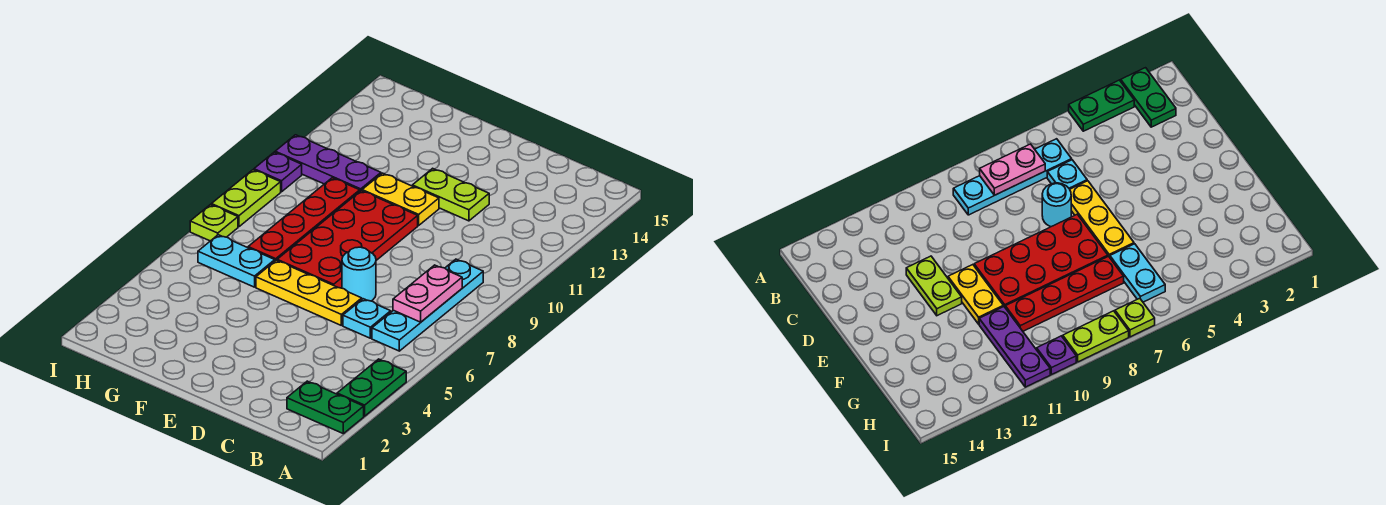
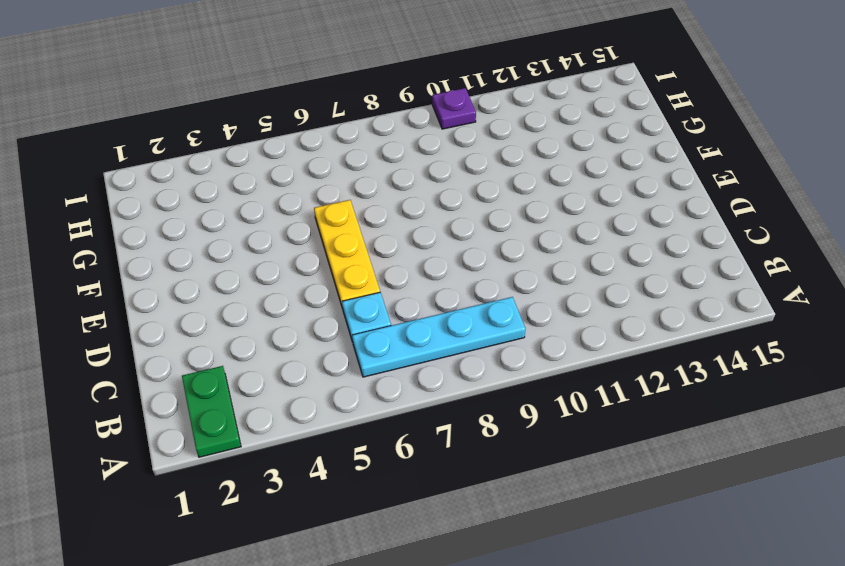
none -> green 1x2 plate [337,359,406,416]
none -> cyan 1x1 round brick [342,247,376,301]
none -> lime 1x2 plate [412,168,489,221]

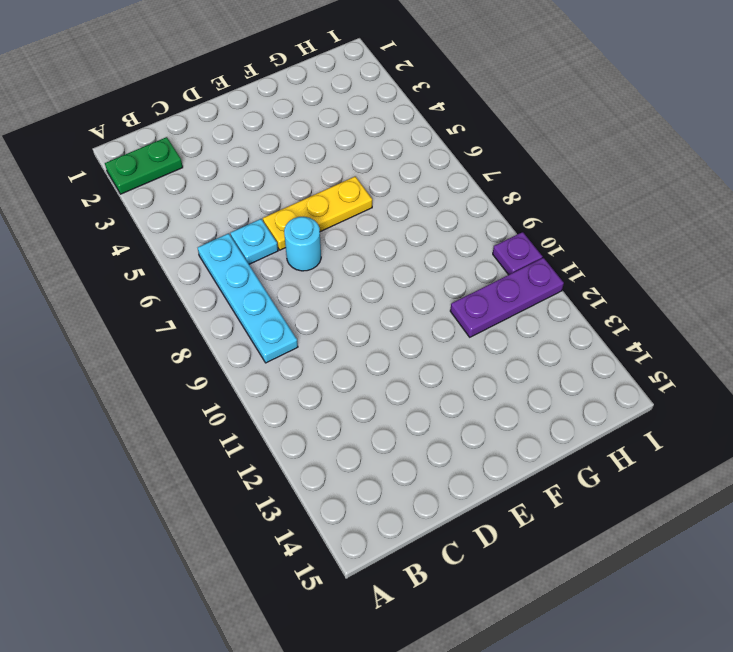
none -> green 1x2 plate [337,359,406,416]
none -> lime 1x2 plate [412,168,489,221]
none -> red 2x4 plate [277,191,418,288]

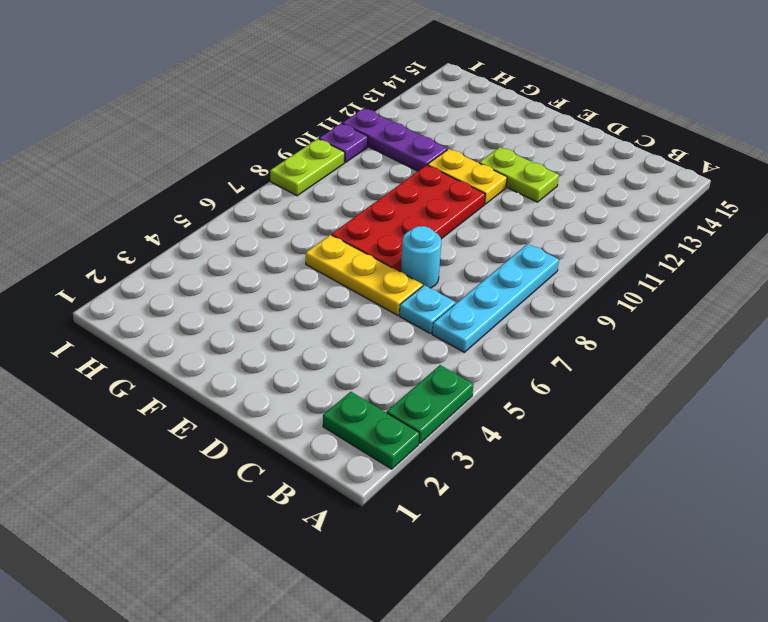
none -> cyan 1x2 plate [198,235,275,287]
none -> red 1x4 plate [248,178,360,261]
none -> lime 1x1 plate [190,205,238,241]

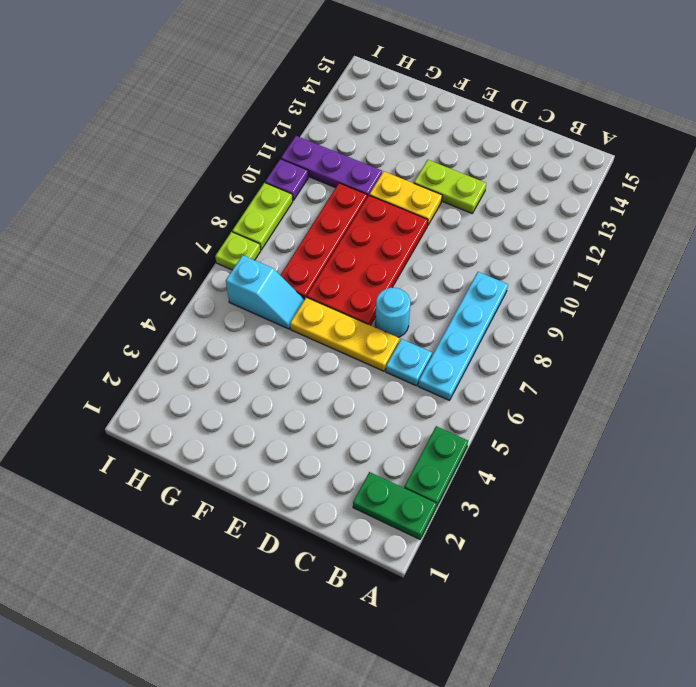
cyan 1x2 slope [226,255,305,329] -> cyan 1x2 plate [198,235,275,287]
none -> pink 1x2 plate [393,265,462,322]

